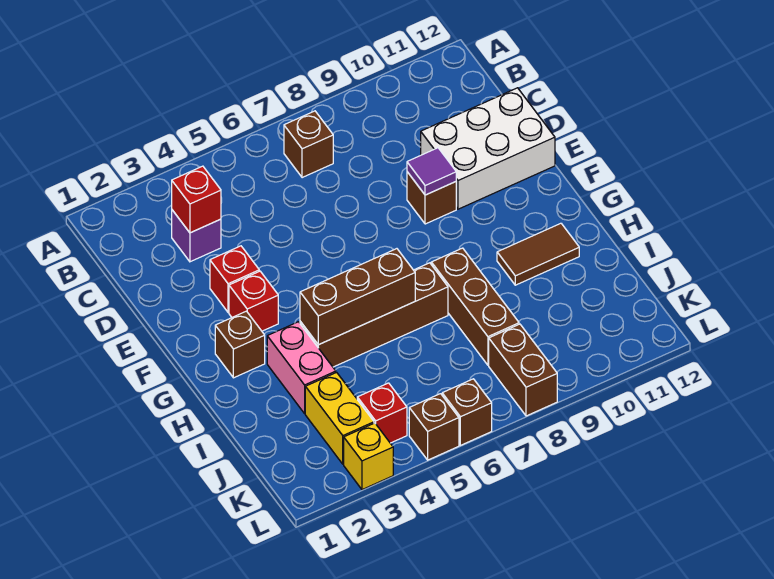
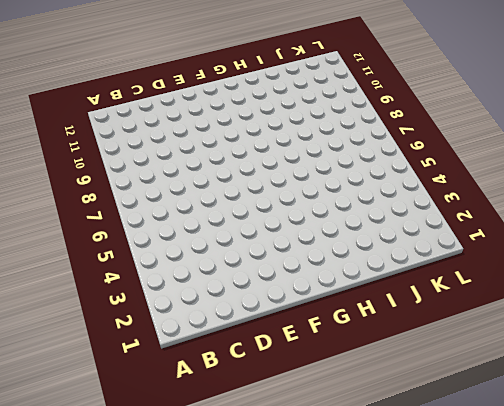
none -> brown 1x1 brick [284,111,333,178]
none -> purple 1x1 brick [172,210,221,262]
none -> white 2x3 brick [421,88,555,209]

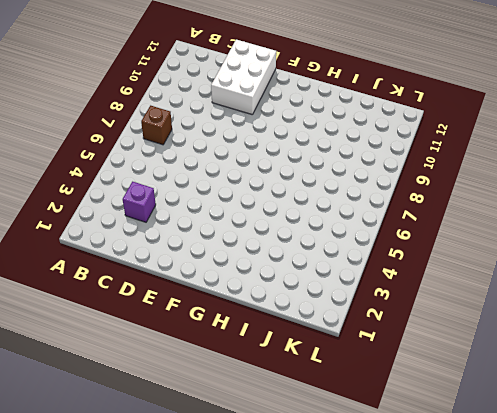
none -> red 1x1 brick [210,246,259,312]
none -> brown 1x1 brick [407,172,456,224]
none -> red 1x1 brick [229,271,278,331]

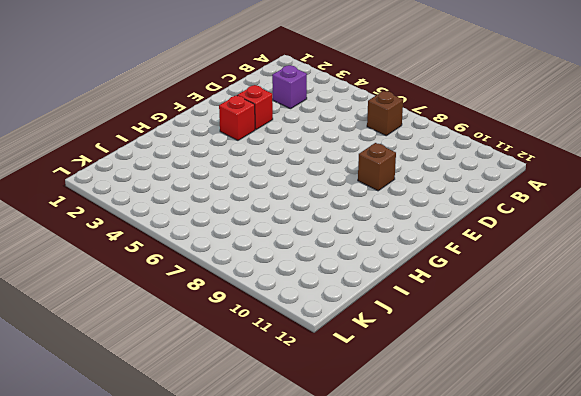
none -> white 2x3 brick [421,88,555,209]
none -> brown 1x1 brick [215,311,265,378]
none -> pink 1x2 brick [267,322,336,413]

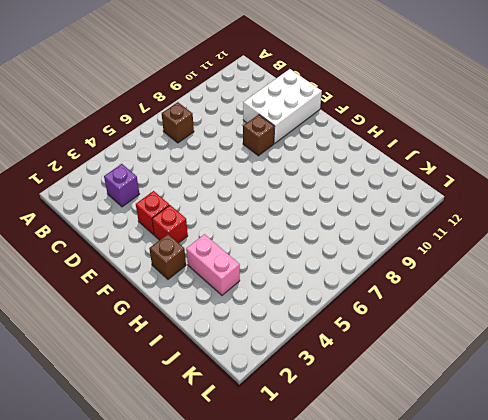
none -> brown 1x4 brick [300,263,448,367]
none -> brown 1x3 brick [431,248,519,365]
none -> brown 1x2 tile [497,223,579,285]

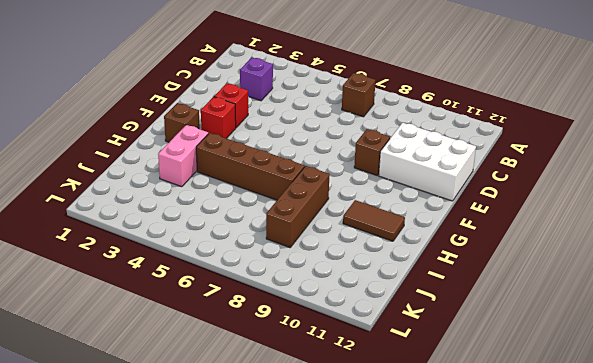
none -> yellow 1x2 brick [305,372,374,464]
none -> red 1x1 brick [357,383,407,443]
none -> brown 1x2 brick [489,324,557,416]

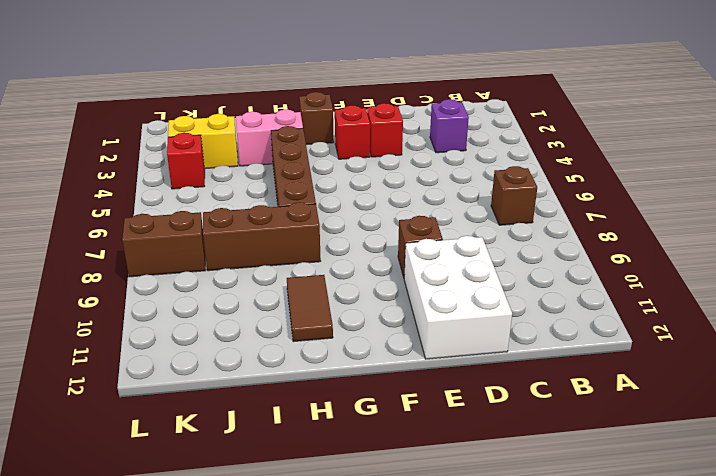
none -> yellow 1x1 brick [344,423,393,490]
none -> brown 1x1 brick [409,394,459,460]
none -> brown 1x1 brick [442,379,492,445]

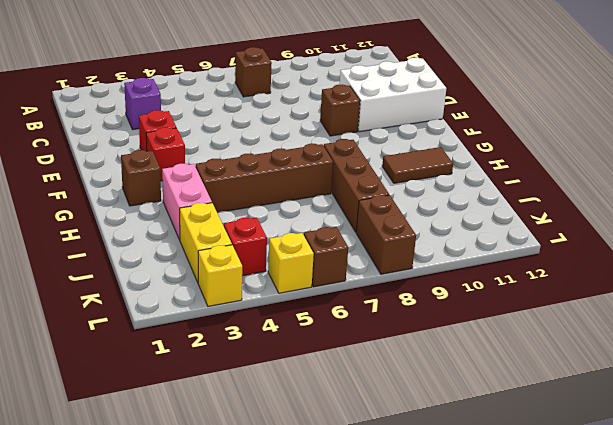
yellow 1x1 brick [268,233,314,293] -> brown 1x1 brick [409,394,459,460]
none -> red 1x1 brick [172,166,221,233]
none -> purple 1x1 tile [407,148,456,195]
none -> brown 1x3 brick [300,249,415,345]

